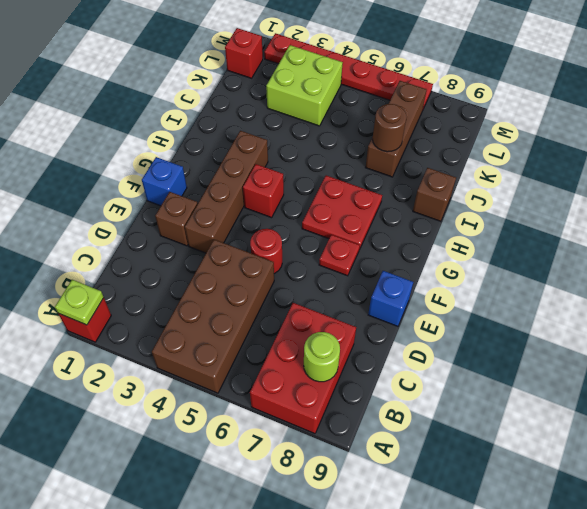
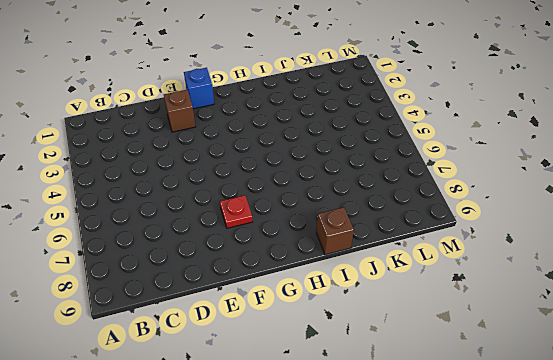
none -> red 1x1 brick [58,298,111,342]
none -> brown 2x4 brick [152,240,274,393]
none -> red 2x3 brick [250,303,356,434]

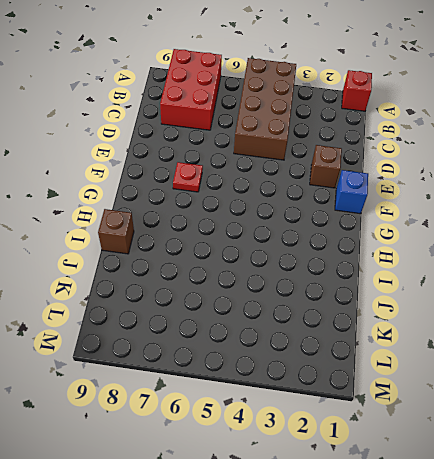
none -> brown 1x4 brick [185,131,268,253]
none -> red 1x1 round brick [250,229,282,274]
none -> blue 1x1 brick [368,271,413,326]

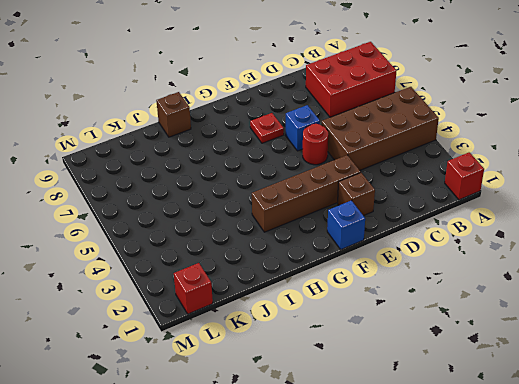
blue 1x1 brick [286,105,320,151] -> blue 1x1 brick moved to [368,271,413,326]
none -> red 1x1 brick [243,164,284,218]
none -> red 2x2 plate [302,175,382,250]
none -> brown 1x3 brick [365,81,427,177]

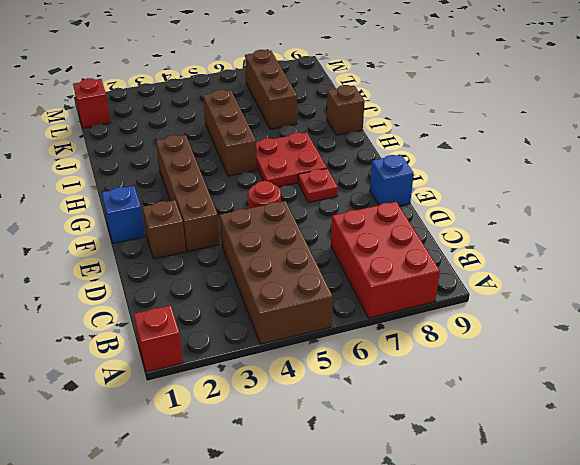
brown 1x3 brick [203,90,257,176] -> none
none -> red 1x1 brick [243,164,284,218]
none -> lime 2x2 brick [266,45,343,126]
none -> red 1x6 plate [264,33,433,111]

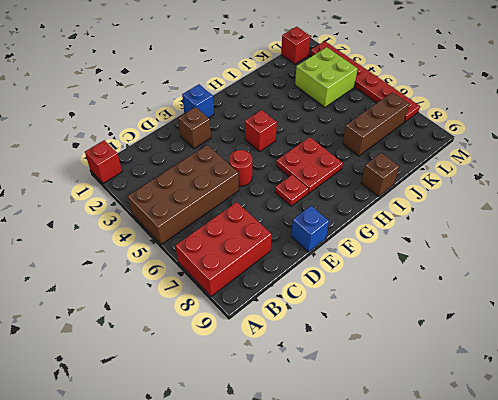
none -> brown 1x4 brick [185,131,268,253]
none -> lime 1x1 plate [55,280,104,325]
none -> lime 1x1 round brick [304,332,340,382]

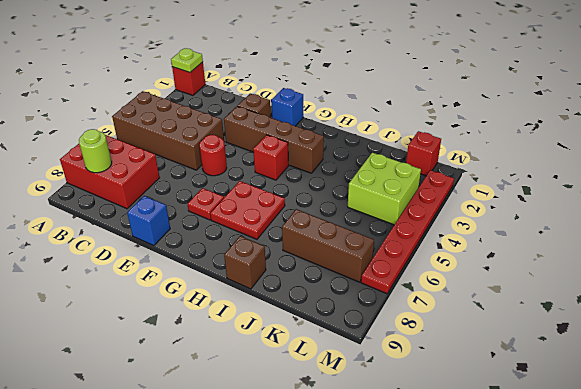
none -> brown 1x1 round brick [373,104,406,152]

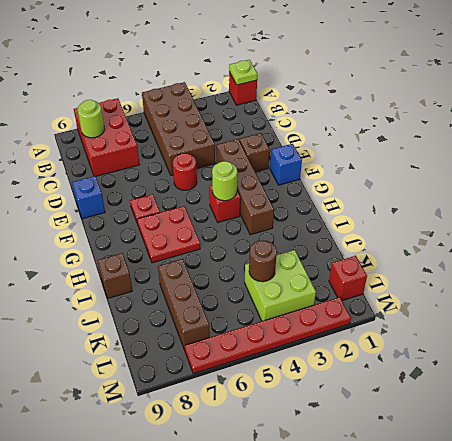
lime 1x1 round brick [212,161,237,201] -> none
brown 1x1 round brick [249,240,277,282] -> brown 1x1 round brick moved to [373,104,406,152]

